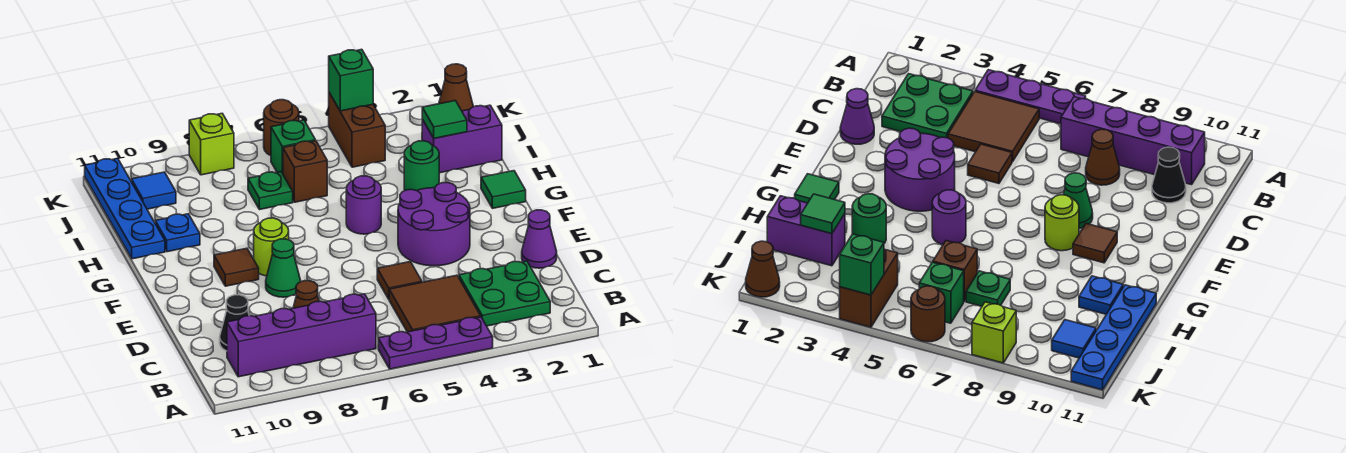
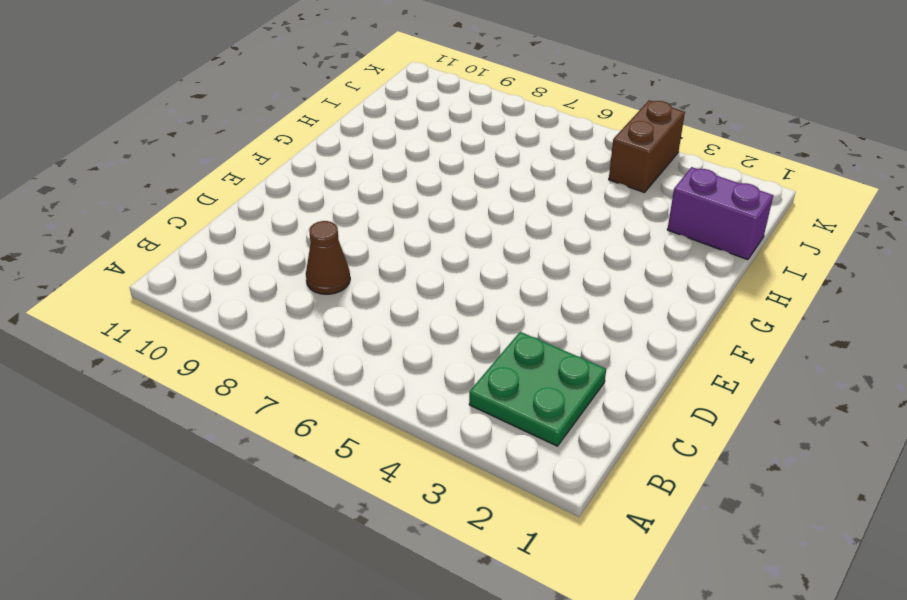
none -> purple 1x3 plate [378,317,493,369]
none -> brown 2x2 tile [389,275,481,332]
none -> purple 1x4 brick [227,294,376,377]

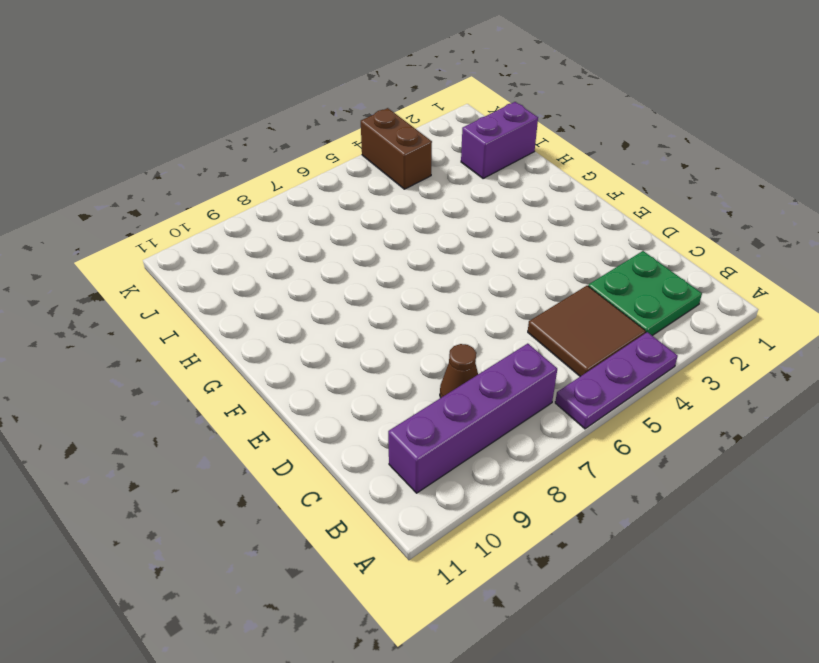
none -> black 1x1 cone [220,295,249,351]
none -> purple 1x1 cone [522,210,557,268]
none -> brown 1x1 tile [377,262,422,299]

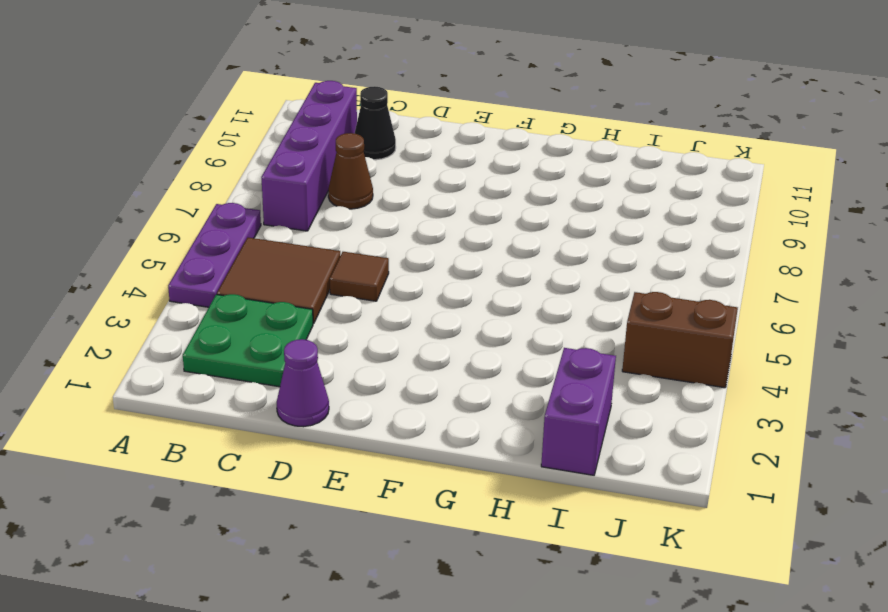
none -> purple 2x2 round brick [398,183,470,266]
none -> green 1x1 cone [266,239,301,297]
none -> lime 1x1 round brick [254,218,289,276]

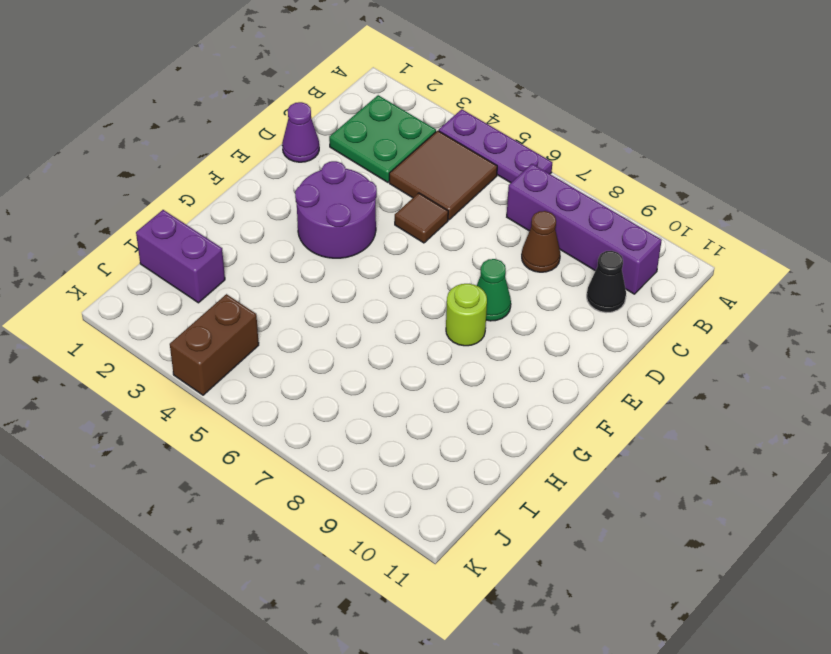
none -> brown 1x1 tile [214,248,259,286]
none -> green 1x1 tile [481,171,526,208]
none -> purple 1x1 round brick [346,176,381,234]

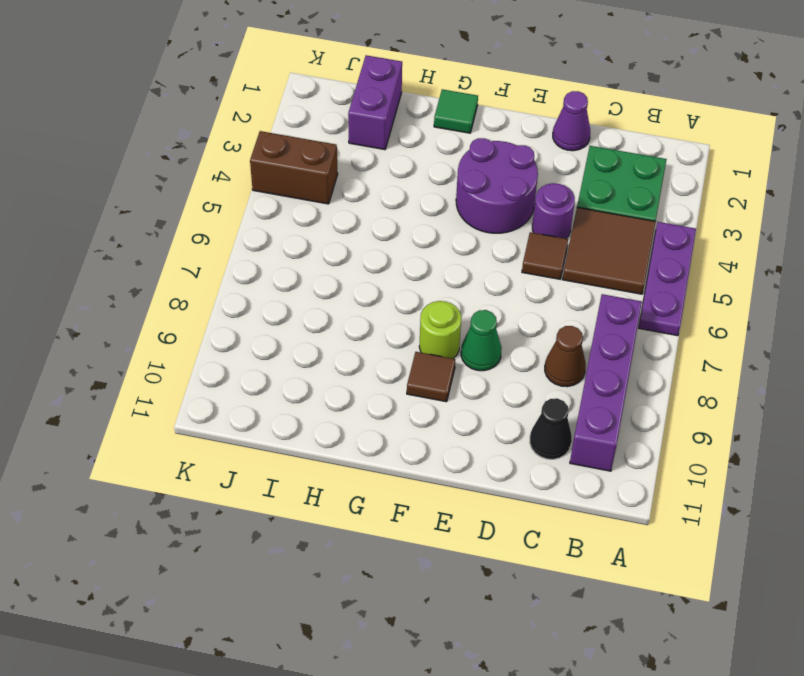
purple 1x1 round brick [532,183,575,239] -> purple 1x1 round brick moved to [346,176,381,234]
none -> green 1x1 round brick [404,141,439,191]
none -> blue 1x1 plate [155,214,200,252]
none -> blue 1x4 plate [85,158,165,259]

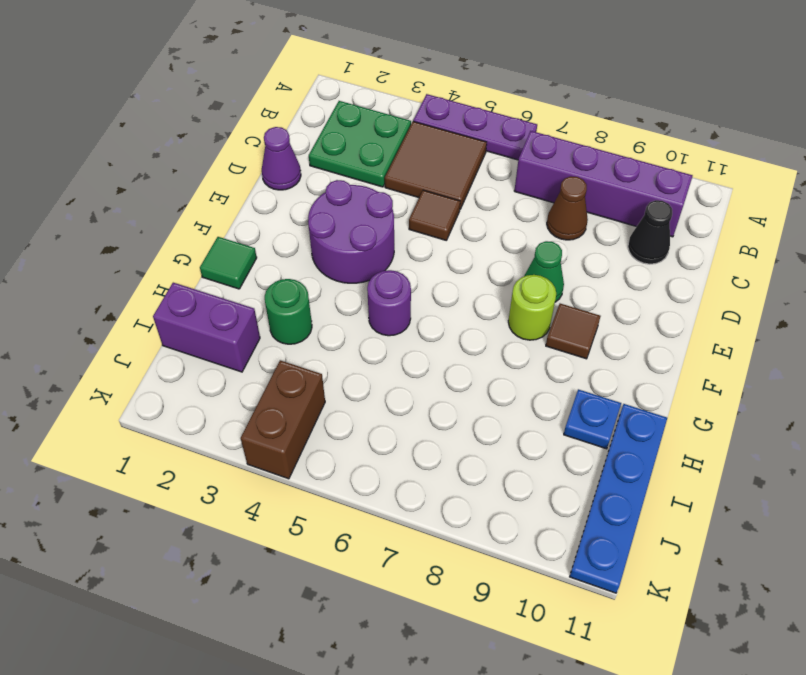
none -> brown 1x1 brick [283,141,327,202]
none -> green 1x1 plate [248,172,293,210]
none -> green 1x1 brick [271,120,316,174]

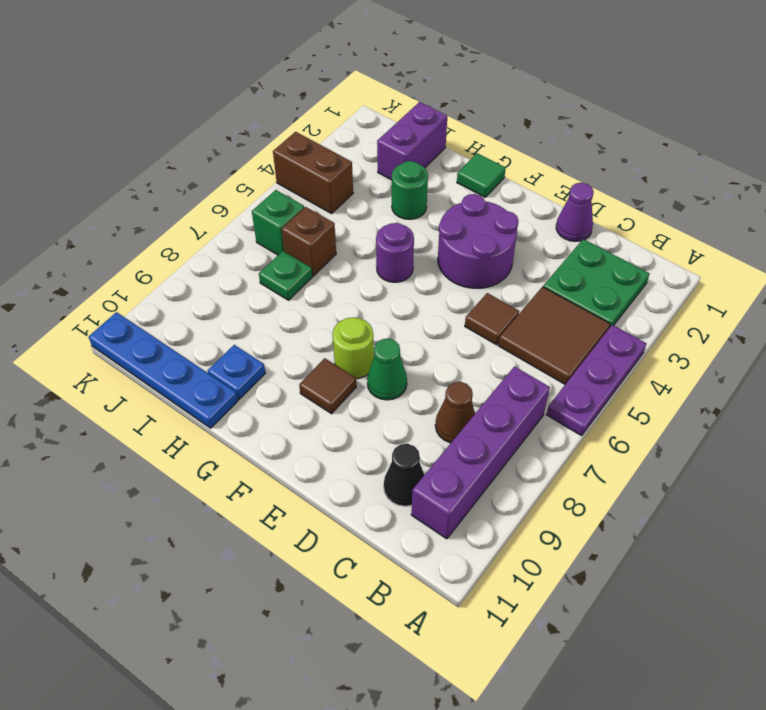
none -> blue 1x1 tile [131,172,176,209]
none -> brown 1x1 cone [439,64,473,111]
none -> brown 1x1 round brick [264,100,299,156]

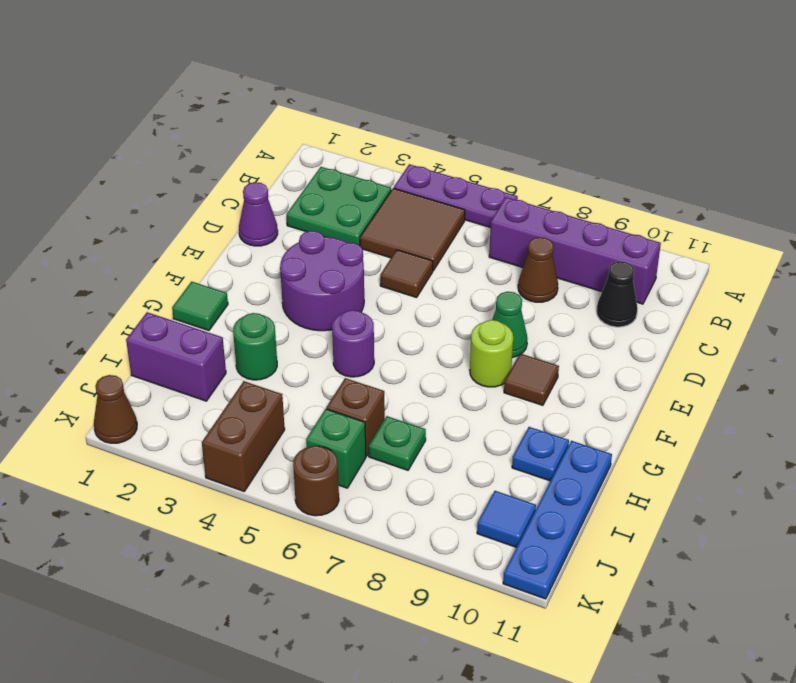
none -> lime 1x1 brick [189,114,234,175]
none -> green 1x1 tile [422,101,467,138]
none -> green 1x1 brick [329,49,373,111]

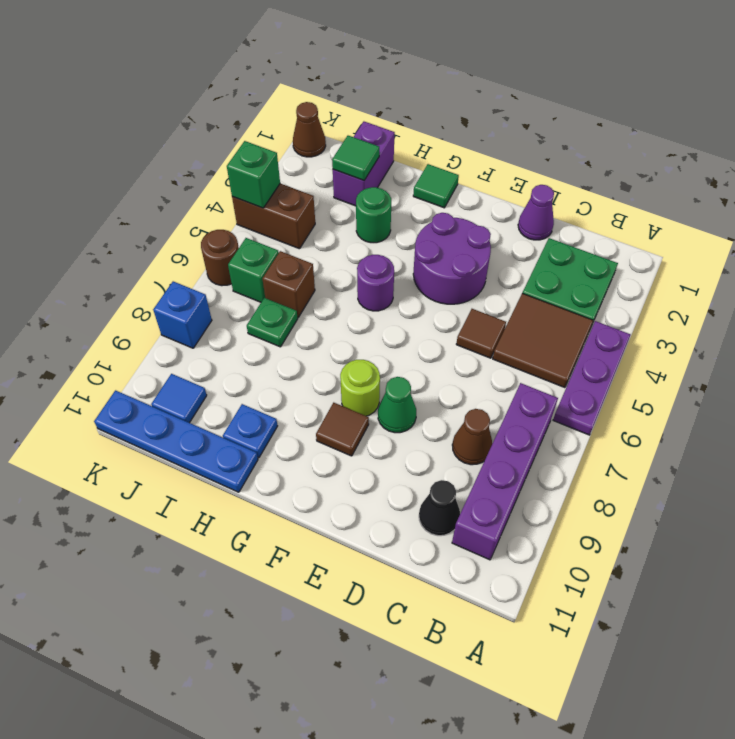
blue 1x1 brick [153,281,212,348] -> lime 1x1 brick [189,114,234,175]

